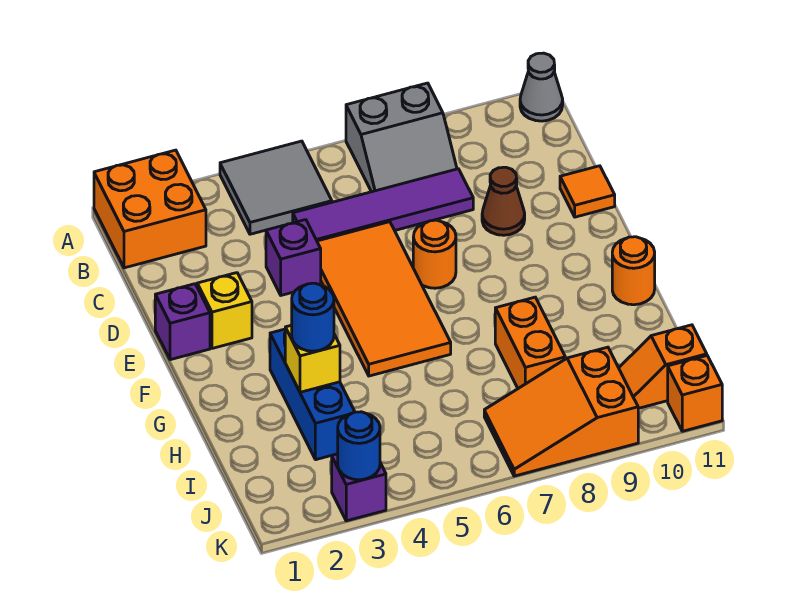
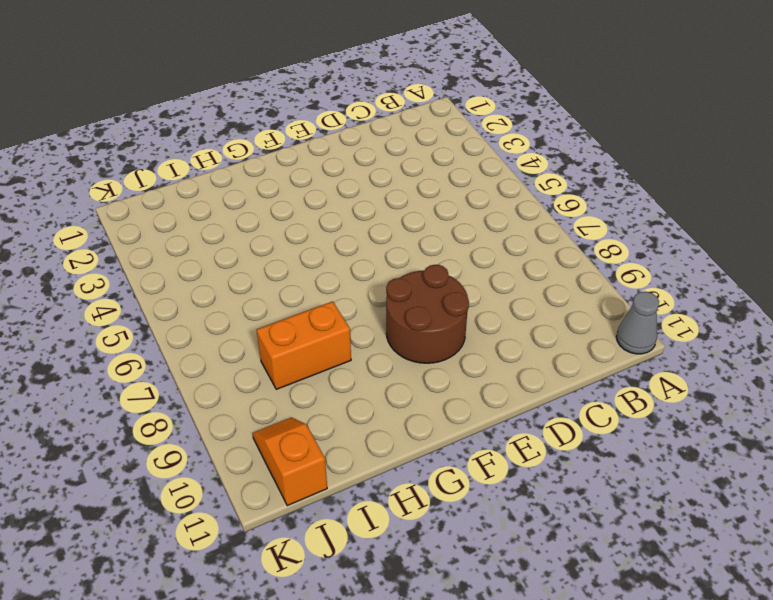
brown 2x2 round brick [386,265,469,363] -> none
none -> orange 2x2 brick [94,150,206,268]
none -> grey 2x2 tile [220,141,332,234]
none -> grey 2x2 slope [346,83,457,192]

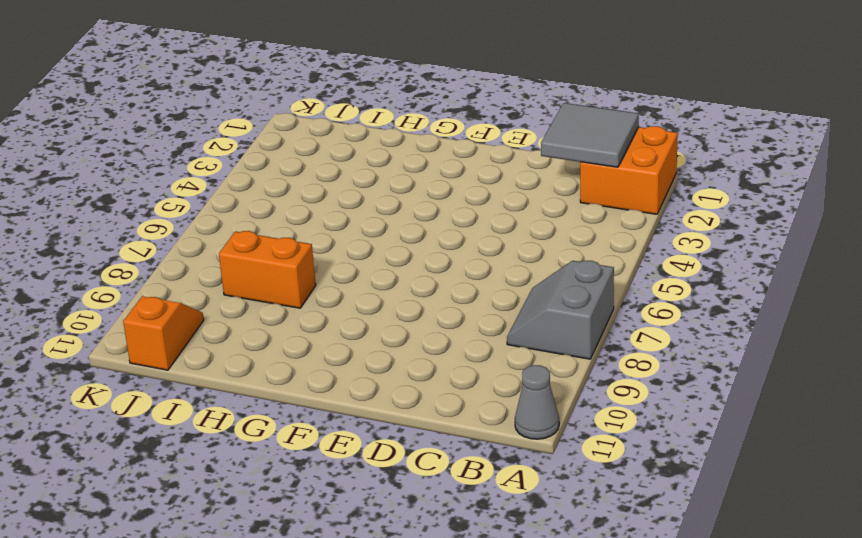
grey 2x2 tile [541,103,639,167] -> grey 2x2 tile moved to [220,141,332,234]
none -> purple 1x4 tile [293,169,473,241]
none -> purple 1x1 brick [266,220,321,295]
none -> orange 2x4 tile [317,222,451,376]

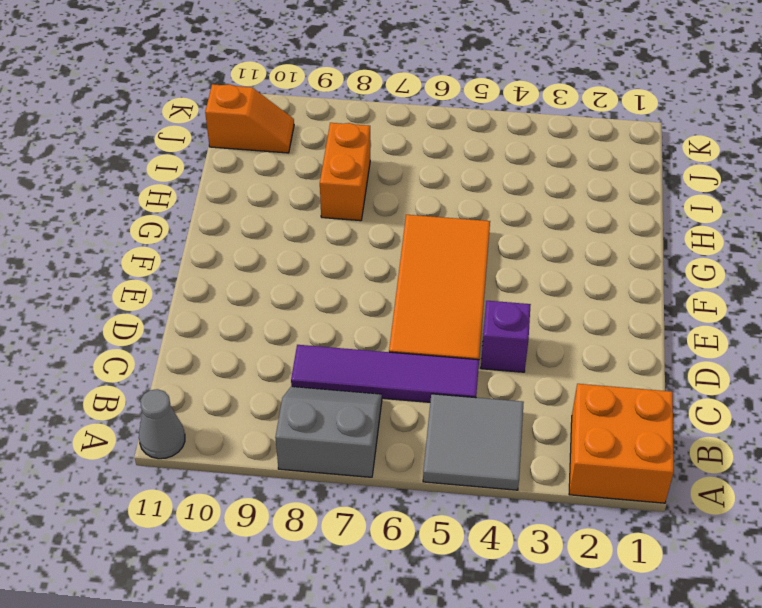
none -> brown 1x1 cone [482,167,525,235]
none -> orange 1x1 tile [560,166,615,217]
none -> purple 1x1 brick [155,284,210,360]

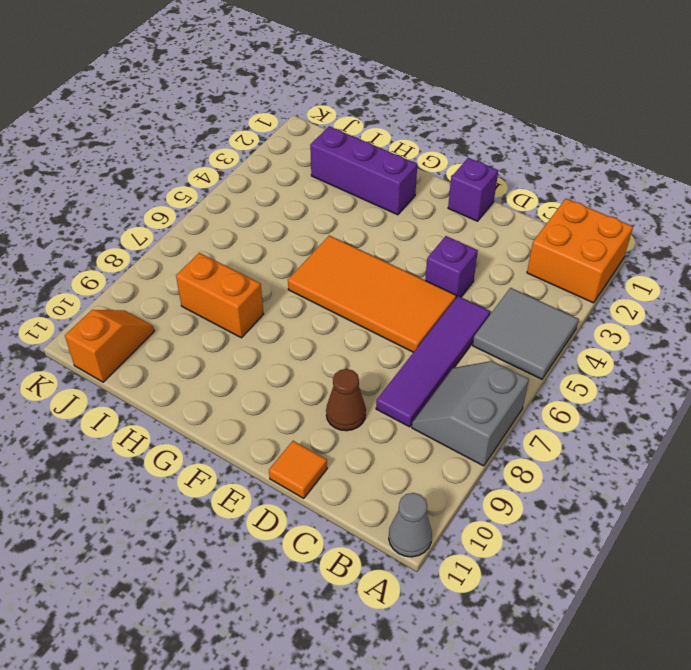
purple 1x3 brick [310,126,417,215] -> none
none -> yellow 1x1 brick [197,273,252,348]
none -> orange 1x1 round brick [413,220,456,288]
none -> blue 1x3 brick [270,329,355,460]

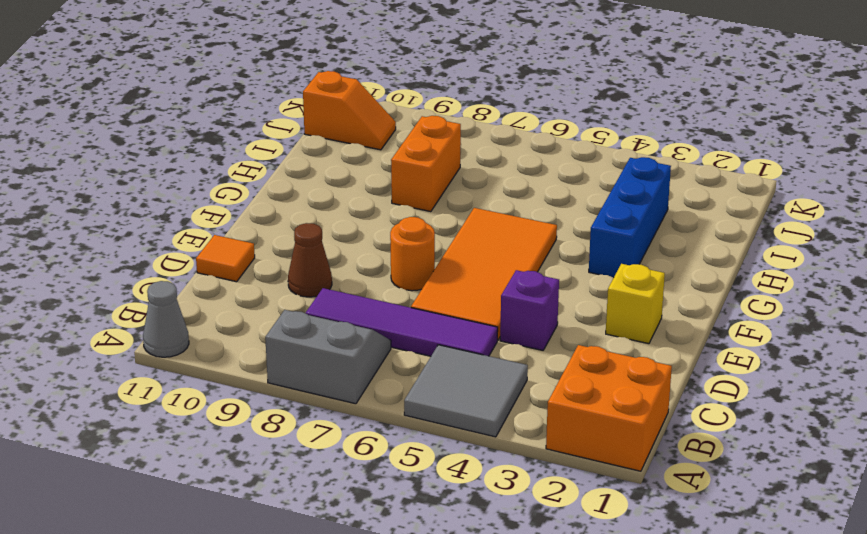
none -> purple 1x1 brick [155,284,210,360]
none -> orange 1x1 round brick [612,237,655,305]
none -> orange 2x3 slope [484,347,638,476]

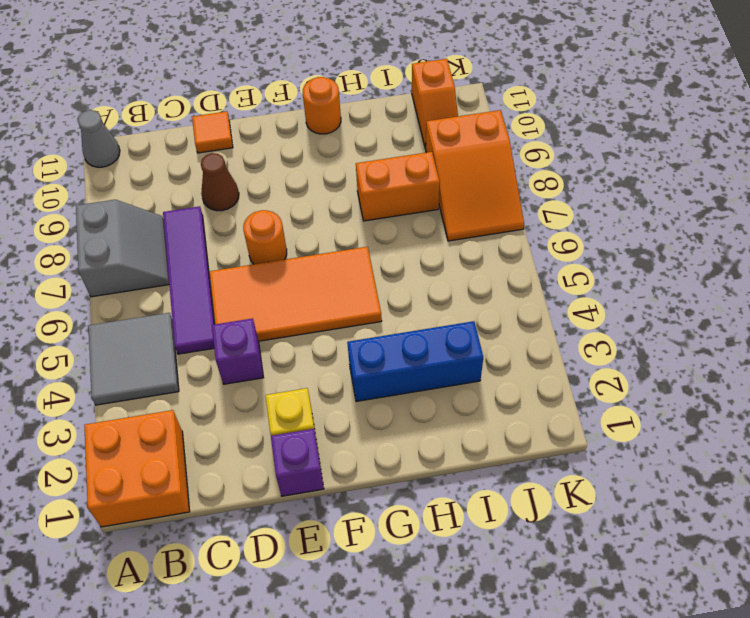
none -> purple 1x1 brick [332,454,386,521]
none -> orange 1x1 brick [668,356,722,431]
none -> yellow 1x1 brick [285,325,340,392]

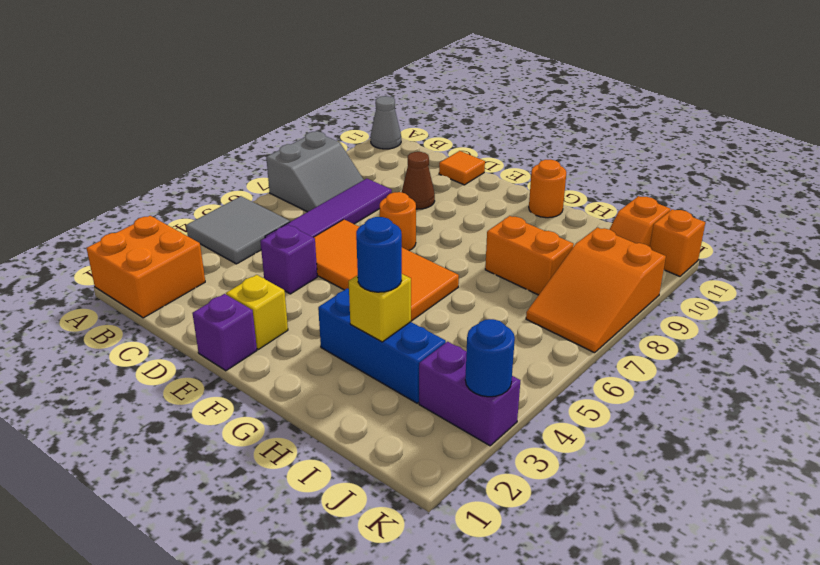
purple 1x2 brick [419,342,520,446] -> purple 1x1 brick [332,454,386,521]

